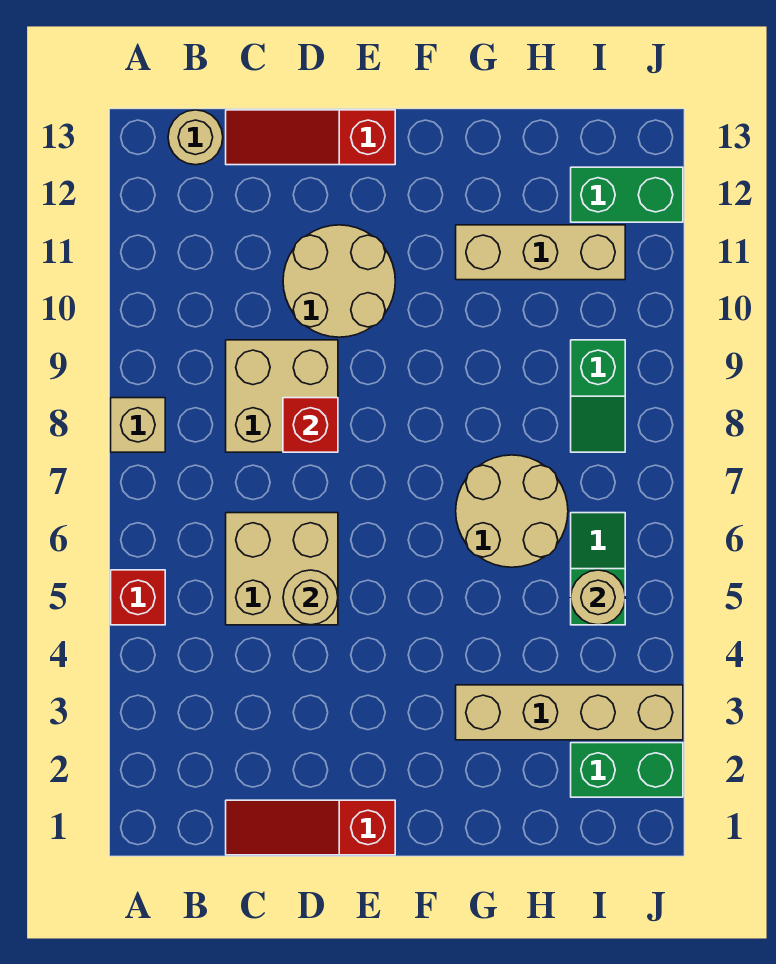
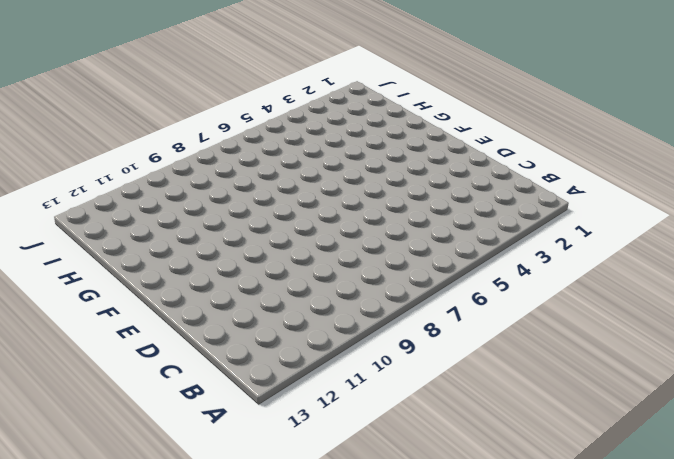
none -> red 1x1 brick [111,570,165,625]
none -> tan 1x1 brick [111,398,165,452]
none -> tan 1x1 round brick [168,110,223,165]

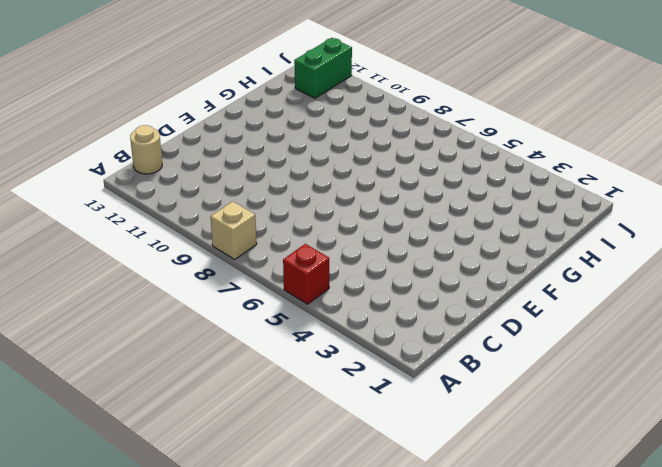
none -> red 1x3 slope [226,800,395,855]
none -> tan 2x2 brick [226,513,338,625]
none -> tan 2x2 brick [226,340,338,452]

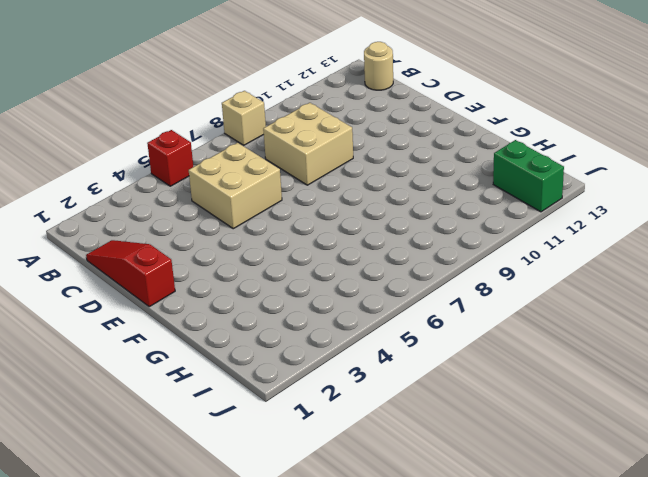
none -> red 1x3 slope [226,110,395,165]
none -> tan 2x2 round brick [283,225,395,337]
none -> tan 1x4 brick [456,685,683,740]

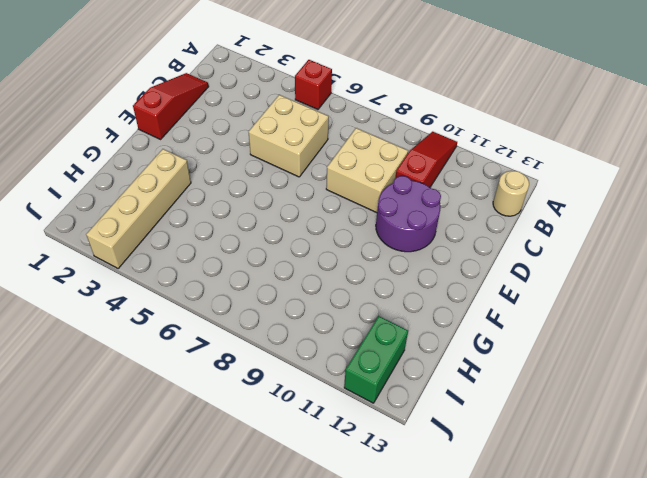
red 1x3 slope [395,132,457,187] -> red 1x3 slope moved to [226,110,395,165]
purple 2x2 round brick [376,176,441,252] -> tan 2x2 round brick [283,225,395,337]
none -> tan 1x1 brick [111,398,165,452]
none -> tan 2x2 round brick [456,455,568,567]
none -> tan 1x3 brick [456,225,625,280]

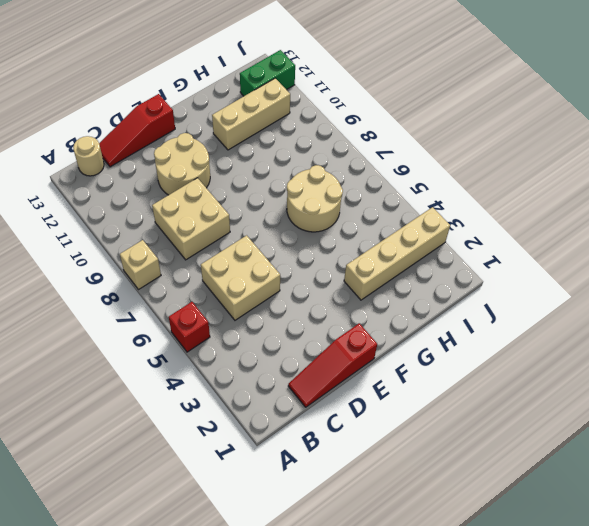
none -> green 1x2 brick [571,743,683,797]
none -> green 1x2 slope [571,513,625,625]
none -> green 1x2 slope [571,340,625,452]

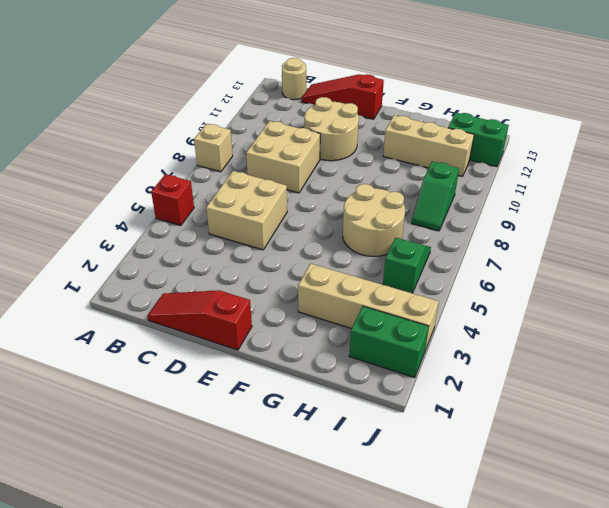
none -> tan 1x1 round brick [283,570,338,625]
none -> red 1x1 brick [283,398,338,452]
none -> tan 1x1 round brick [571,570,625,625]

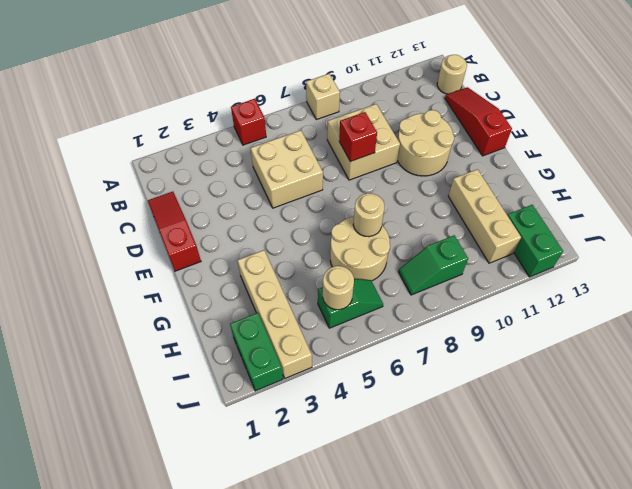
tan 1x1 round brick [353,193,384,237] -> tan 1x1 round brick moved to [283,570,338,625]

